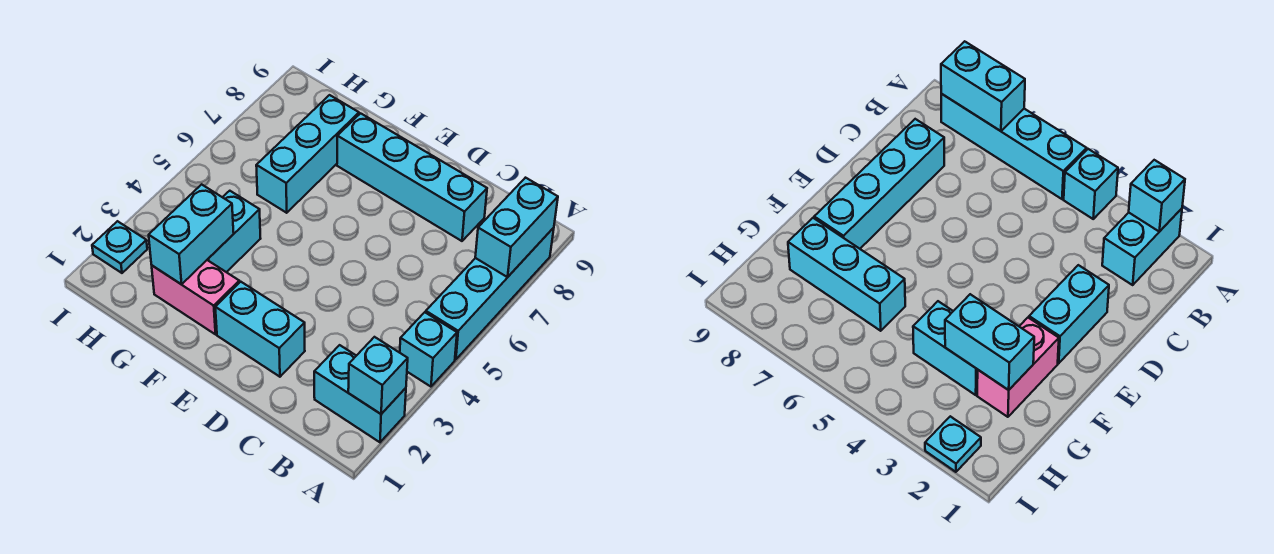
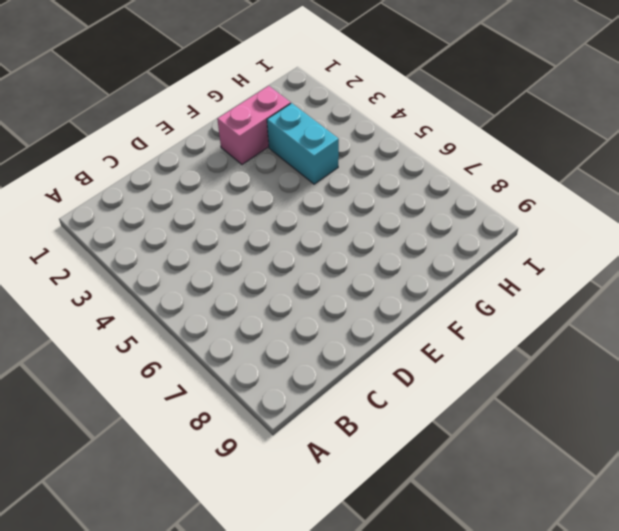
none -> cyan 1x2 brick [314,345,406,442]
none -> cyan 1x1 brick [400,312,457,387]
none -> cyan 1x4 brick [426,228,554,360]

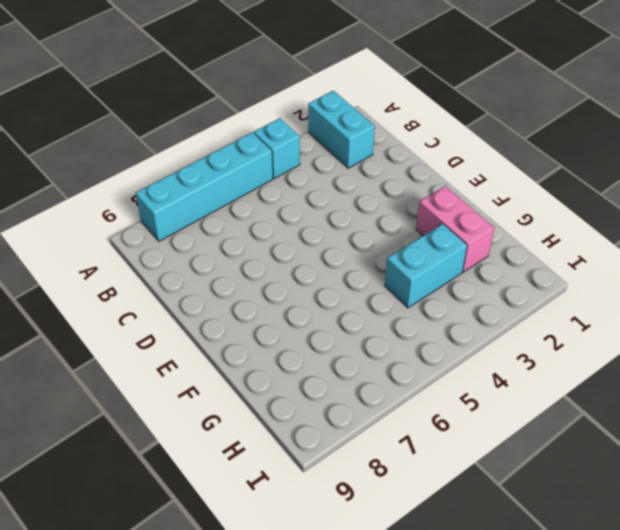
none -> cyan 1x4 brick [337,113,487,241]
none -> cyan 1x2 brick [215,282,305,377]
none -> cyan 1x3 brick [256,95,359,213]

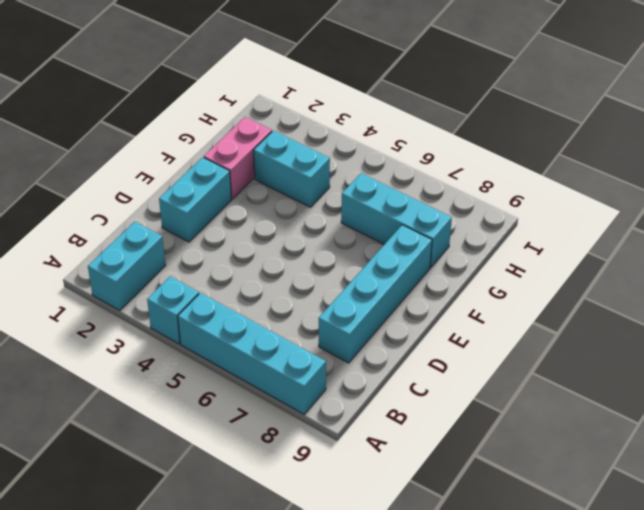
none -> cyan 1x1 plate [92,221,147,273]
none -> cyan 1x1 brick [348,337,408,414]
none -> cyan 1x2 brick [475,178,558,277]

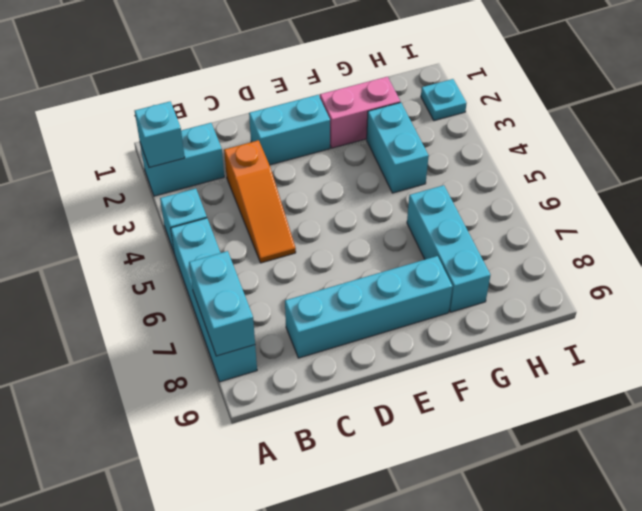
orange 1x3 slope [224,140,296,263] -> none
none -> cyan 1x2 brick [149,184,234,284]

